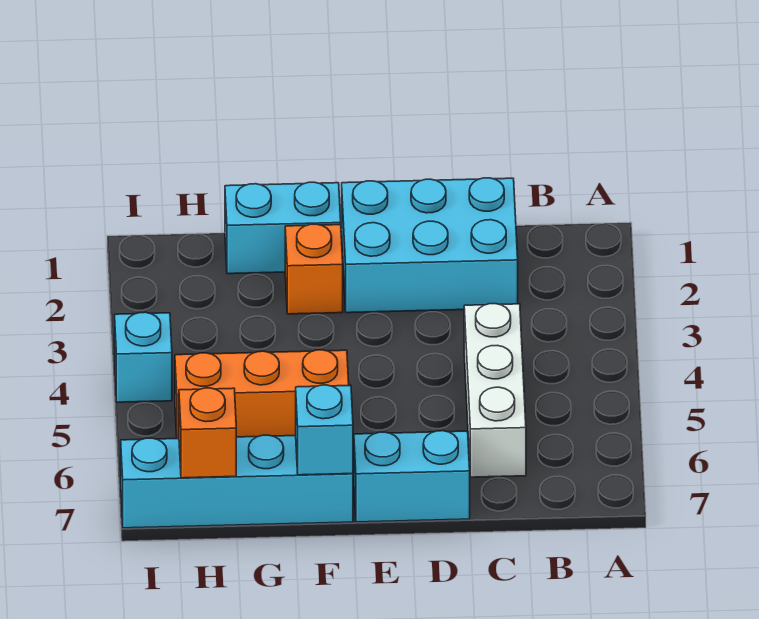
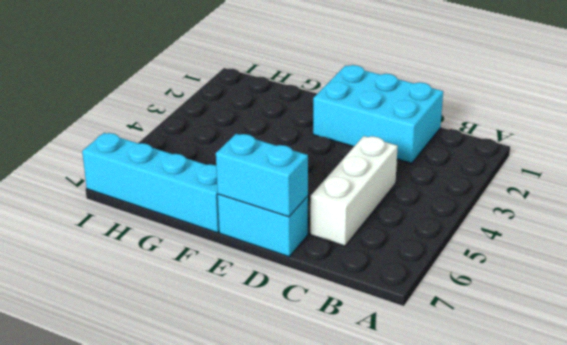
cyan 1x2 brick [216,134,308,217] -> cyan 1x2 brick moved to [225,182,341,274]
none -> orange 1x1 brick [285,224,343,314]
none -> orange 1x3 brick [175,350,349,439]

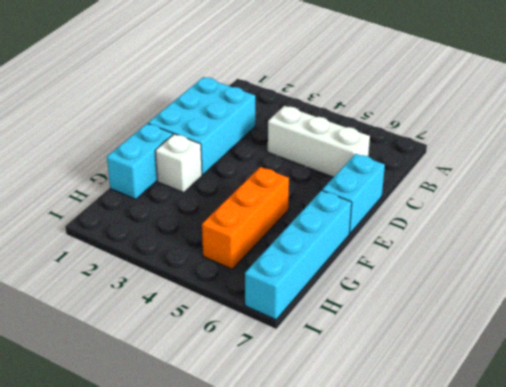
white 1x1 brick [155,134,202,193] -> orange 1x1 brick [285,224,343,314]
none -> cyan 1x1 brick [115,312,172,402]
none -> cyan 1x1 brick [296,385,353,475]

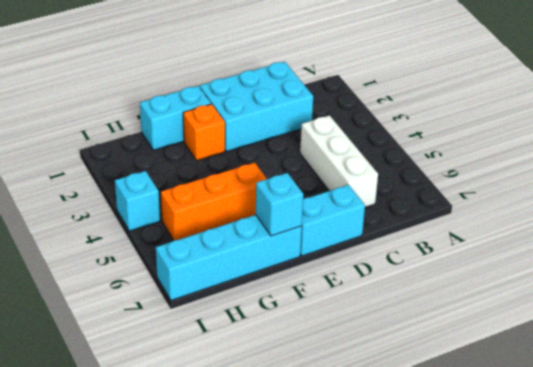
none -> orange 1x1 brick [179,388,236,478]

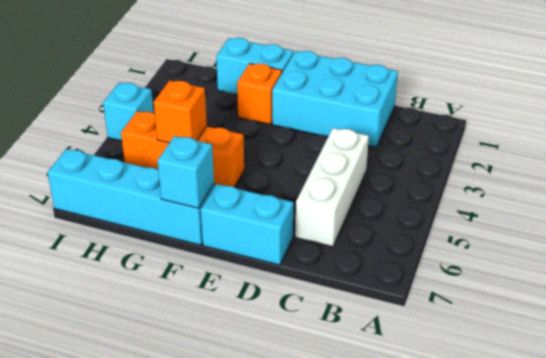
orange 1x1 brick [154,81,207,143] -> orange 1x1 brick moved to [179,388,236,478]

